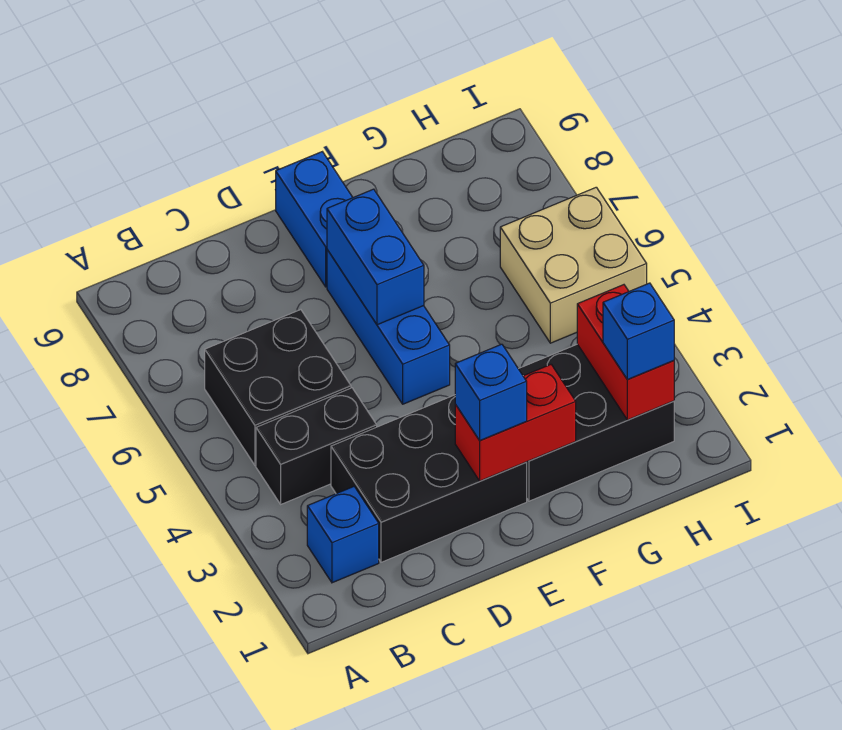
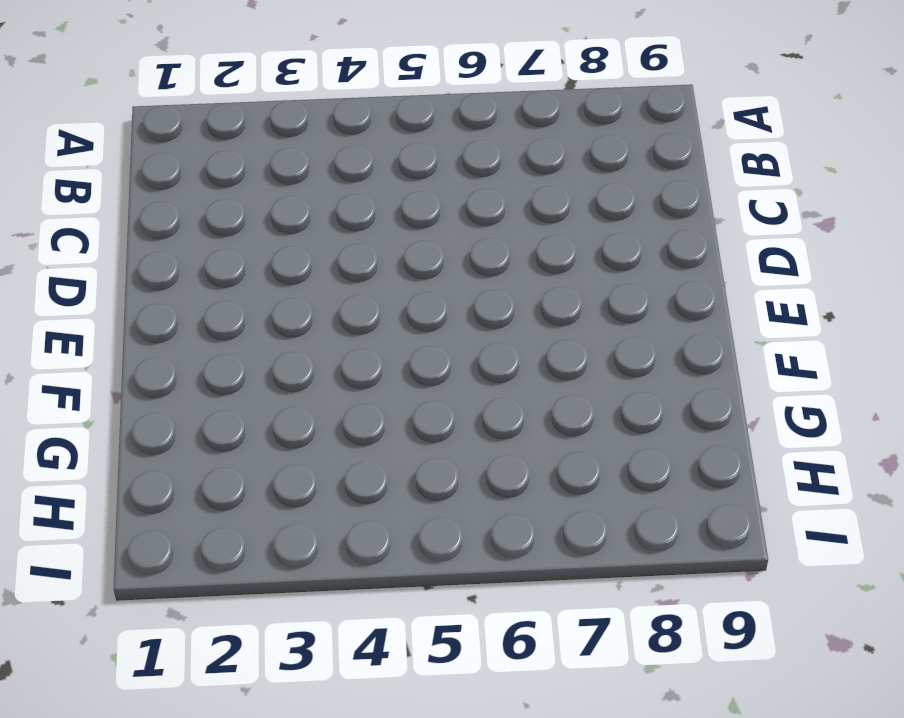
none -> blue 1x1 brick [307,487,379,583]
none -> black 1x2 brick [256,388,377,504]
none -> black 2x2 brick [205,310,351,465]

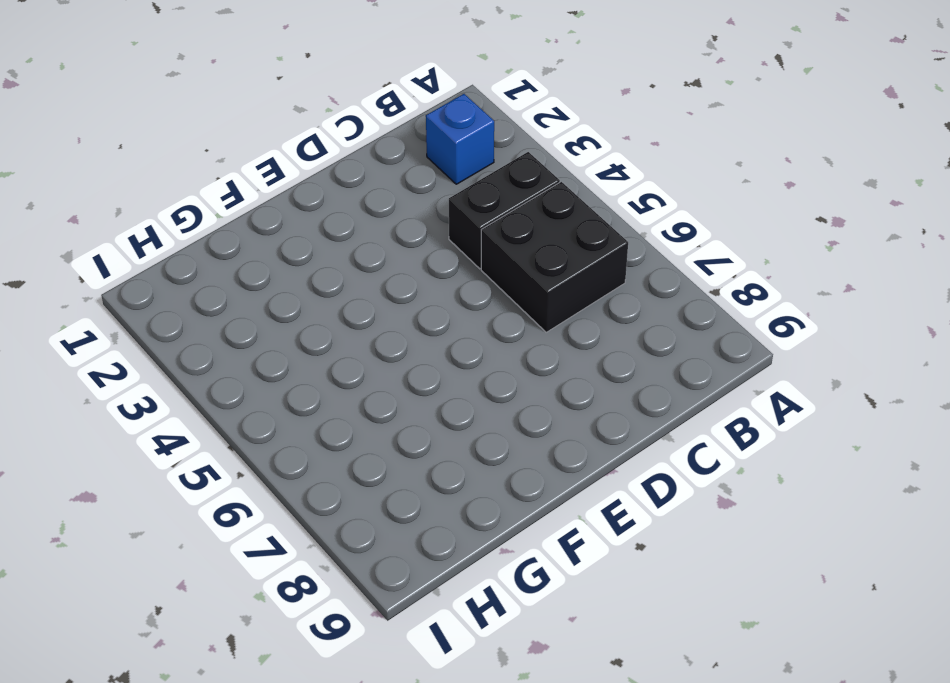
none -> black 2x3 brick [331,395,527,562]
none -> blue 1x3 brick [327,250,450,404]
none -> blue 1x2 brick [276,152,353,287]

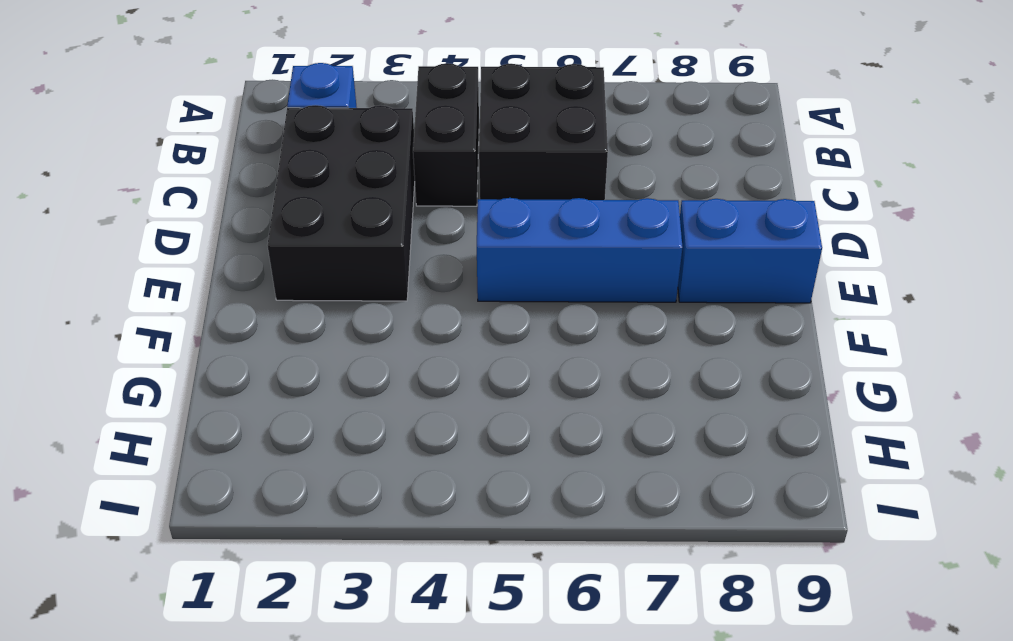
none -> black 2x3 brick [519,344,674,501]
none -> tan 2x2 brick [500,187,647,343]
none -> red 1x2 brick [455,365,576,481]

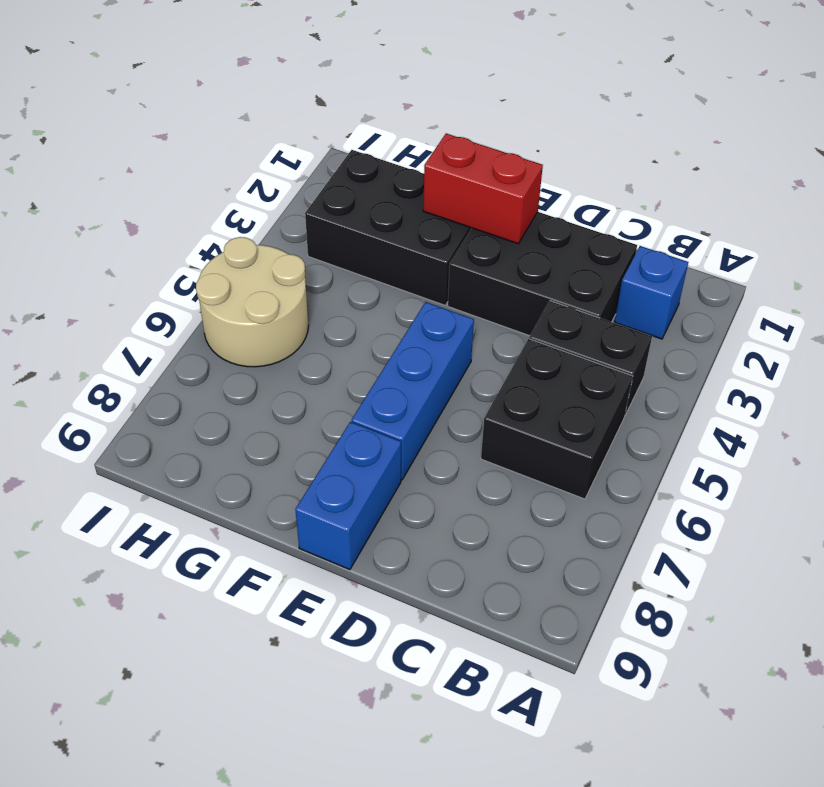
tan 2x2 round brick [196,237,309,367] -> tan 2x2 brick [500,187,647,343]
none -> blue 1x2 brick [327,189,424,325]
none -> red 1x2 brick [577,285,674,420]
none -> blue 1x1 brick [455,344,527,440]

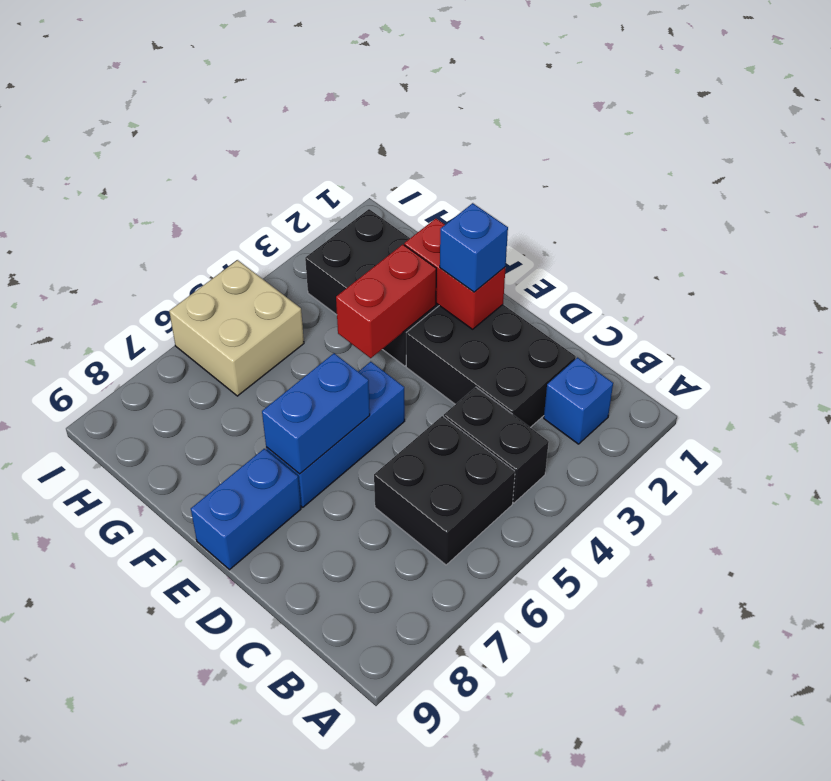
red 1x2 brick [336,244,436,358] -> red 1x2 brick moved to [577,285,674,420]
none -> blue 1x1 brick [603,283,674,379]

